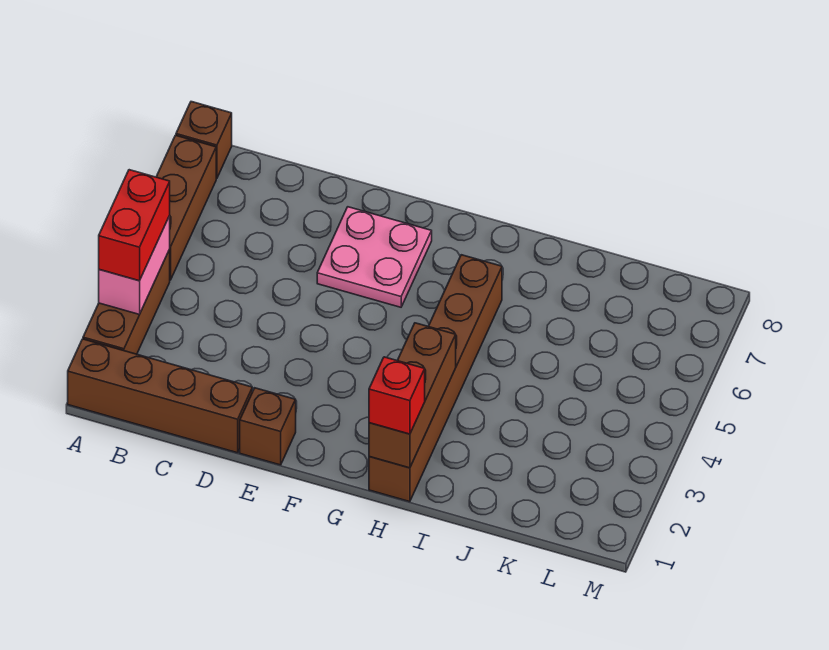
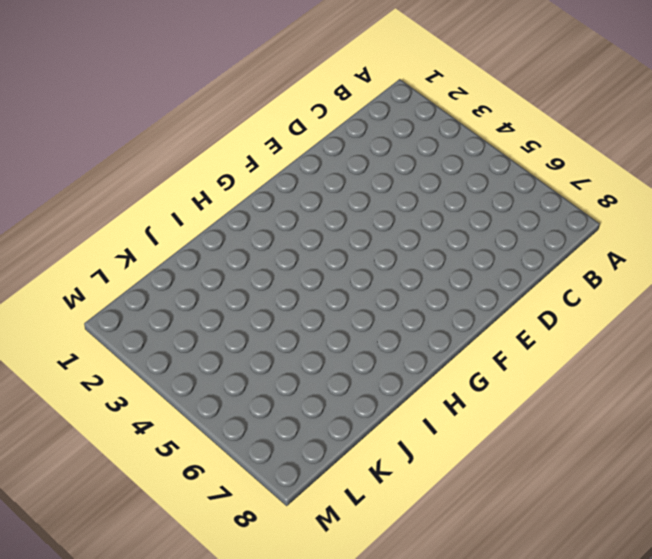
none -> brown 1x4 brick [68,339,252,453]
none -> brown 1x3 brick [83,250,170,354]

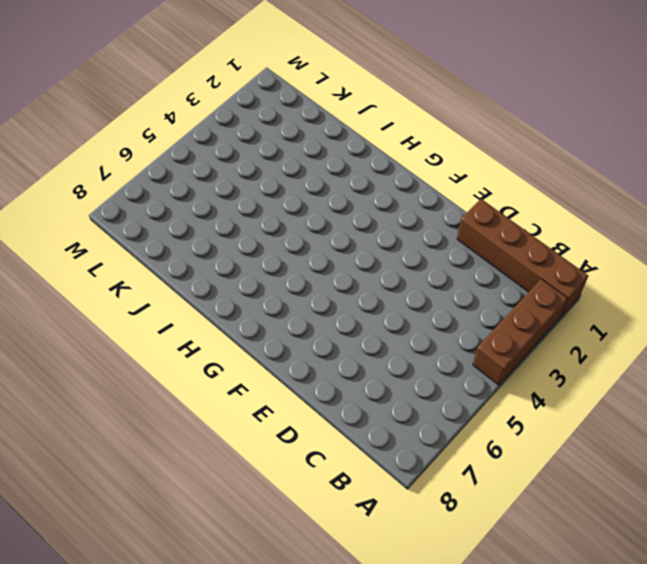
none -> brown 1x3 brick [156,135,216,280]
none -> brown 1x1 brick [176,102,232,179]

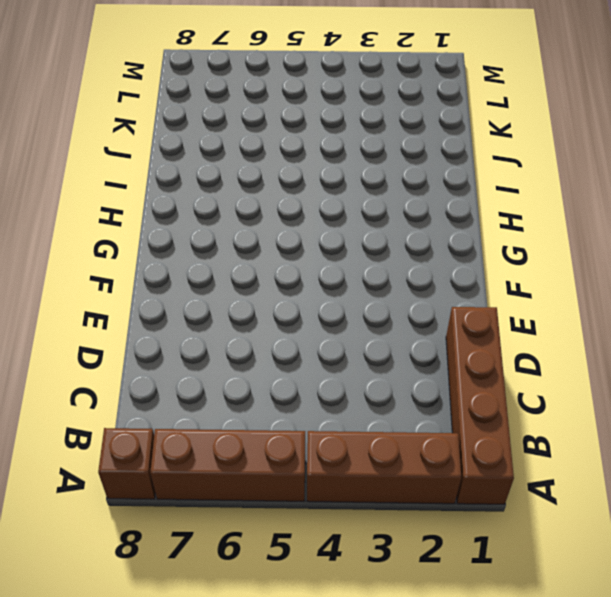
none -> brown 1x1 brick [240,388,296,465]
none -> pink 2x2 plate [317,207,432,307]

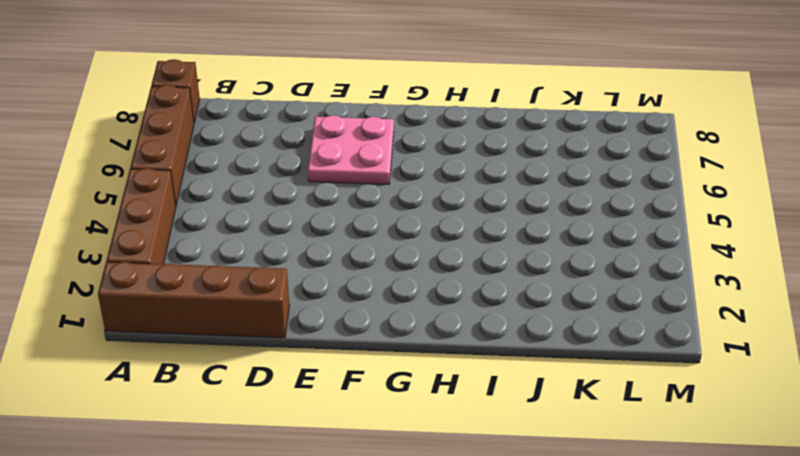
none -> brown 1x1 brick [240,388,296,465]
none -> brown 1x6 brick [369,255,502,502]

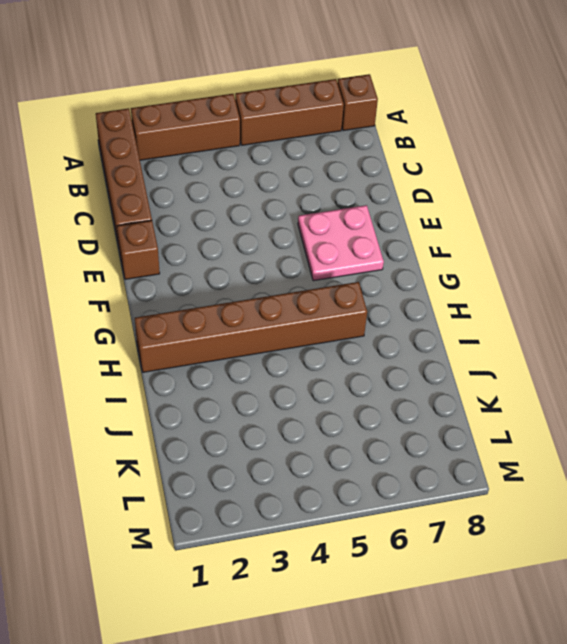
none -> pink 1x2 brick [99,216,170,314]
none -> brown 1x3 brick [369,323,456,468]

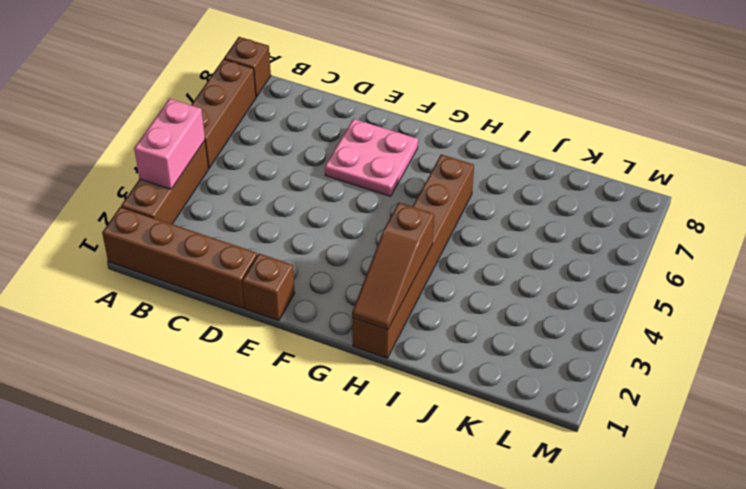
brown 1x3 slope [352,203,434,330] -> brown 1x3 brick [369,323,456,468]
none -> red 1x2 brick [99,170,170,281]
none -> red 1x1 brick [369,357,425,434]

